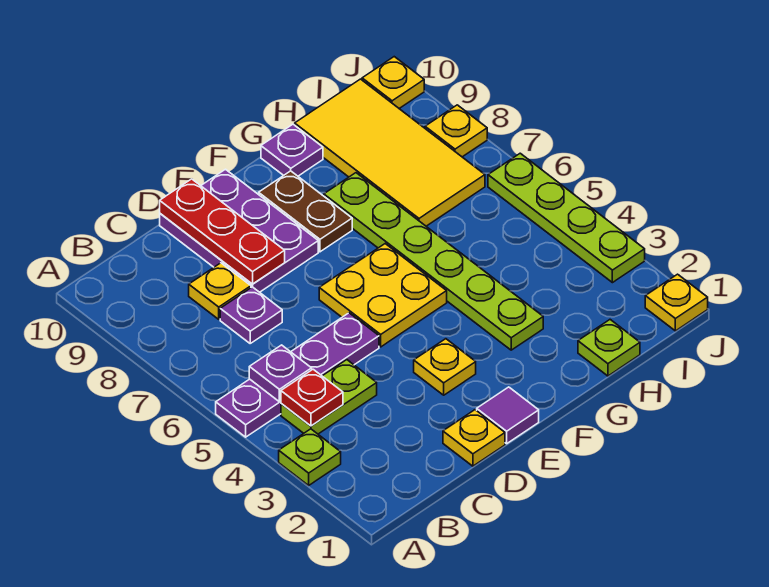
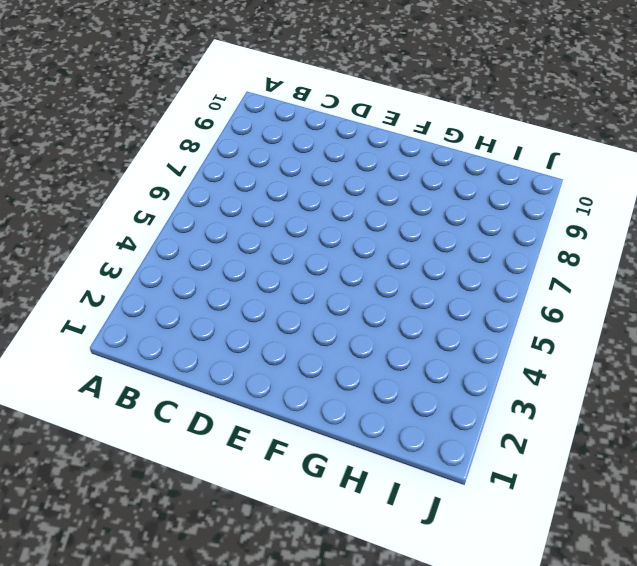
none -> lime 1x1 plate [279,429,341,485]
none -> purple 1x4 plate [216,313,379,437]
none -> lime 1x2 plate [281,360,377,434]

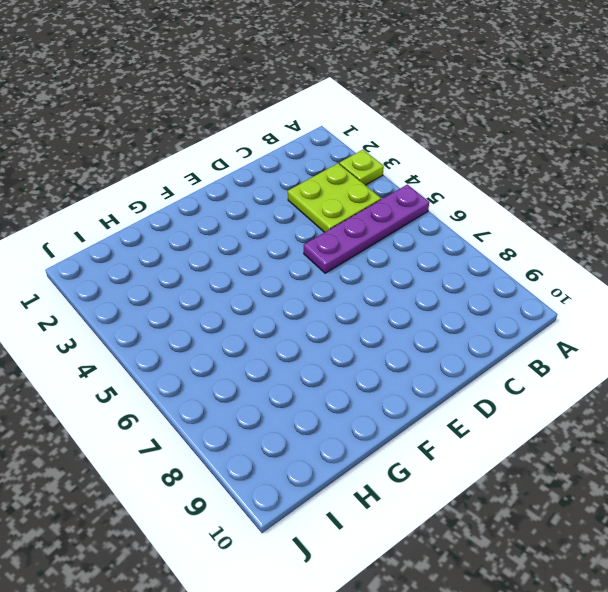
lime 2x2 plate [288,163,381,232] -> lime 1x2 plate [281,360,377,434]
none -> purple 1x1 plate [220,287,282,343]
none -> yellow 1x1 plate [189,263,251,319]
none -> yellow 1x1 plate [443,410,505,466]

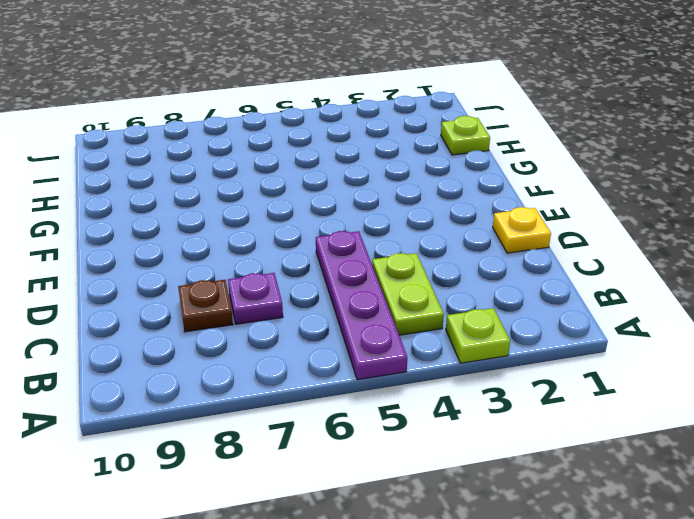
brown 1x1 plate [178,280,233,332] -> yellow 1x1 plate [189,263,251,319]
none -> purple 2x3 plate [160,169,318,292]
none -> purple 1x1 tile [477,387,539,444]
none -> yellow 1x1 plate [414,339,476,395]

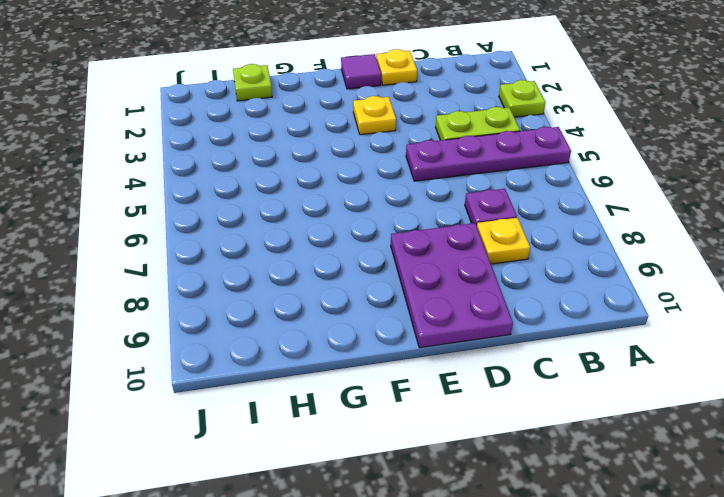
none -> yellow 2x2 plate [319,244,447,347]
none -> brown 1x2 plate [259,171,352,252]
none -> lime 1x6 plate [324,173,543,350]

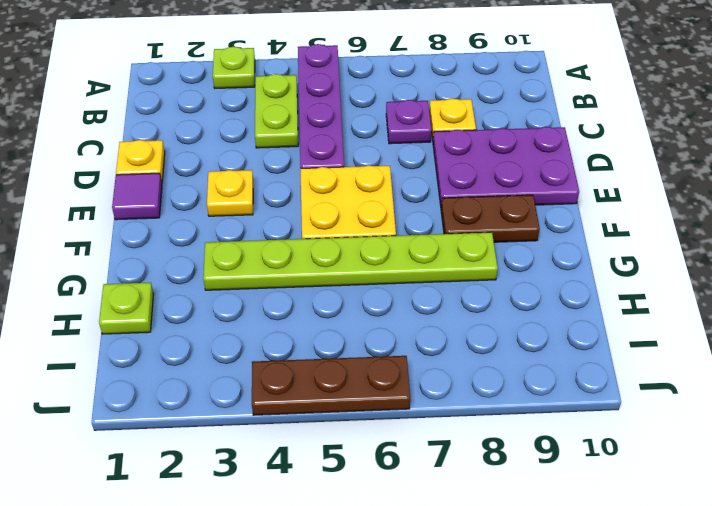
brown 1x3 plate [252,356,410,415] -> lime 1x4 plate [488,153,645,283]
none -> purple 1x1 plate [261,124,323,176]
none -> yellow 2x4 tile [295,79,485,226]
none -> yellow 1x1 plate [645,274,708,331]

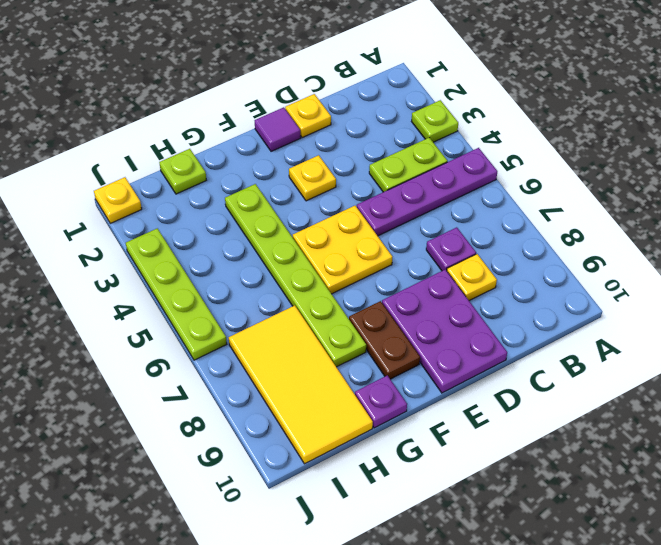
none -> yellow 1x1 plate [425,105,487,157]
none -> yellow 1x1 plate [362,57,424,108]
none -> red 1x1 plate [281,369,343,426]

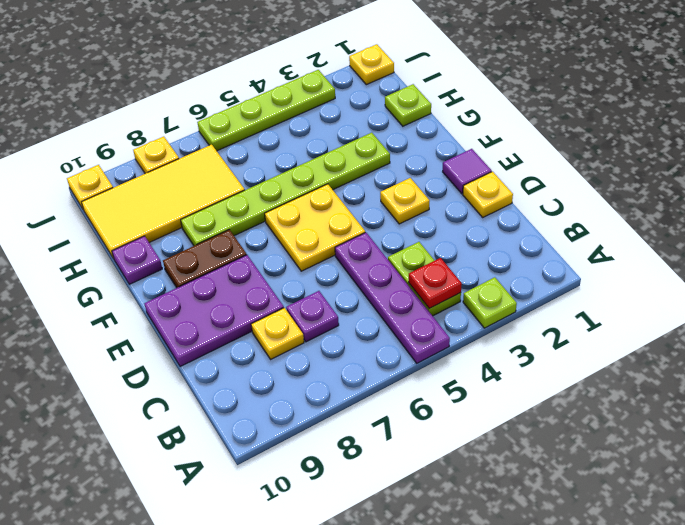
none -> purple 1x1 plate [249,345,312,402]
none -> red 1x3 plate [160,179,285,284]

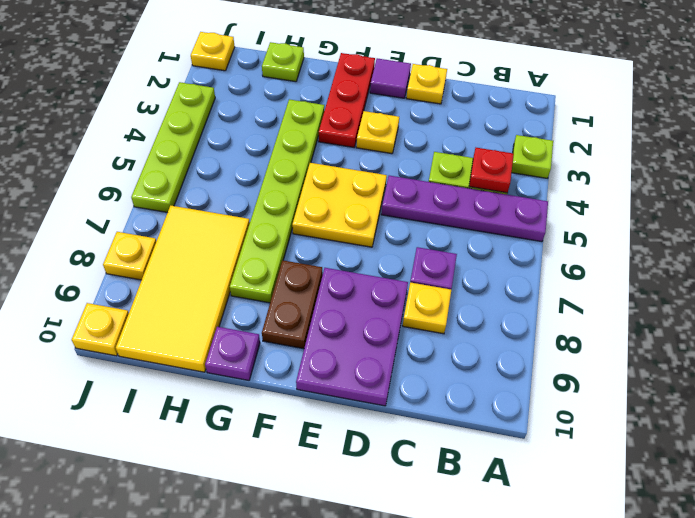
red 1x3 plate [319,53,375,147] -> red 1x3 plate moved to [160,179,285,284]
none -> purple 1x1 plate [249,345,312,402]

